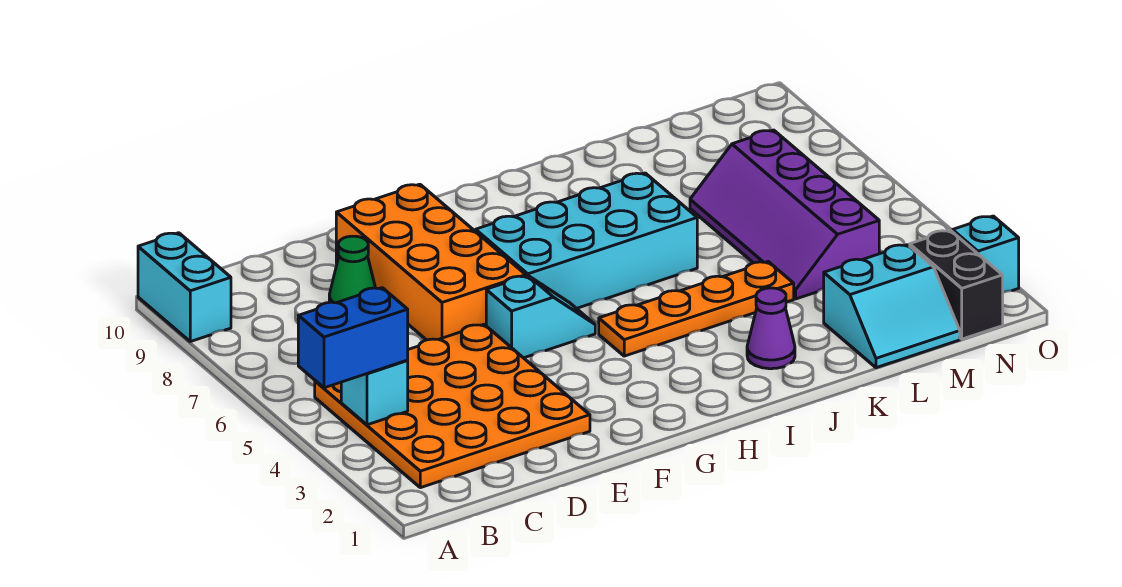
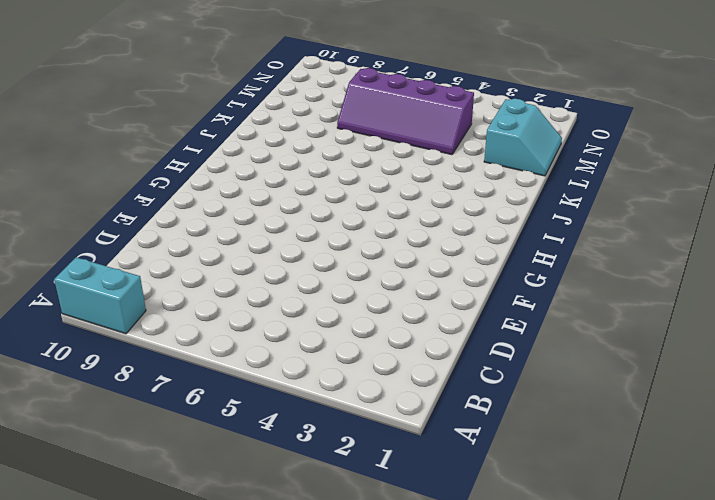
none -> orange 4x4 plate [315,324,590,488]
none -> green 1x1 cone [329,236,375,303]
none -> orange 2x4 brick [336,184,526,340]

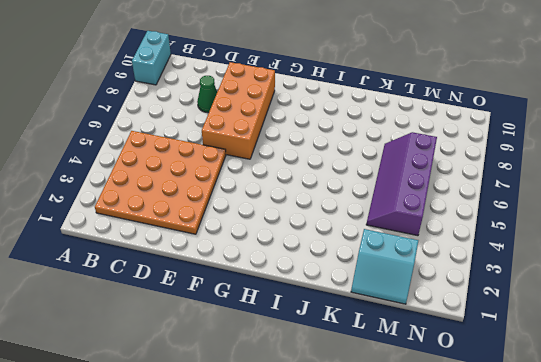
none -> cyan 1x2 slope [486,276,595,358]
none -> cyan 2x4 brick [476,173,697,309]
none -> orange 1x4 plate [599,262,794,356]

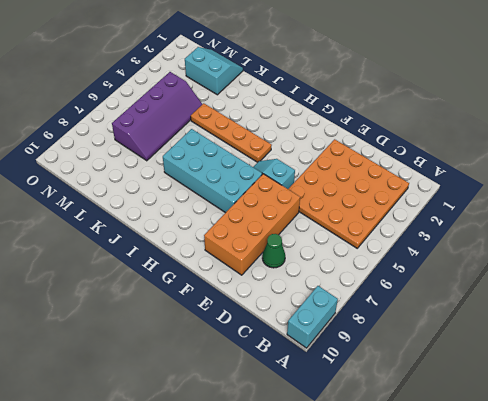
none -> purple 1x1 cone [747,288,795,369]
none -> black 1x2 brick [910,230,1003,339]
none -> cyan 1x1 brick [952,216,1019,292]

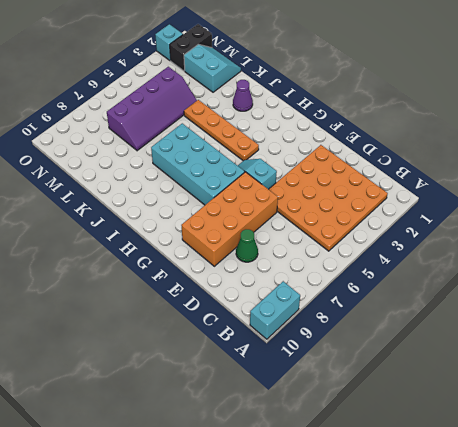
none -> cyan 1x1 brick [341,360,408,425]
none -> blue 1x2 brick [298,288,408,388]

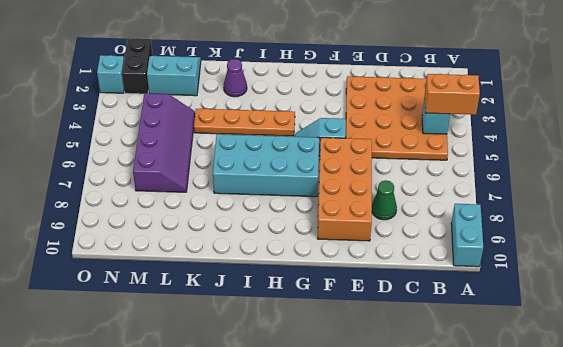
orange 1x2 brick [425,74,480,115] -> blue 1x2 brick [298,288,408,388]

